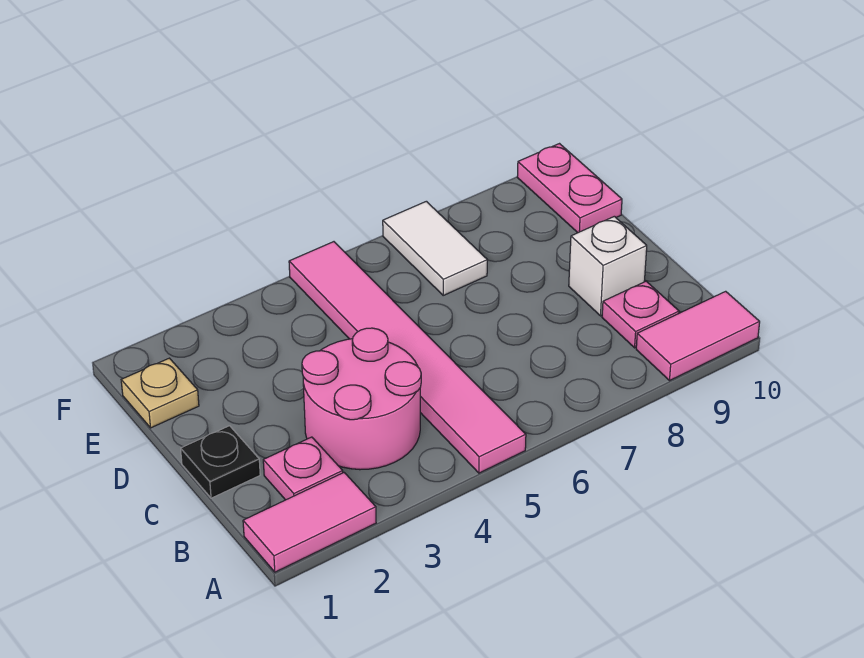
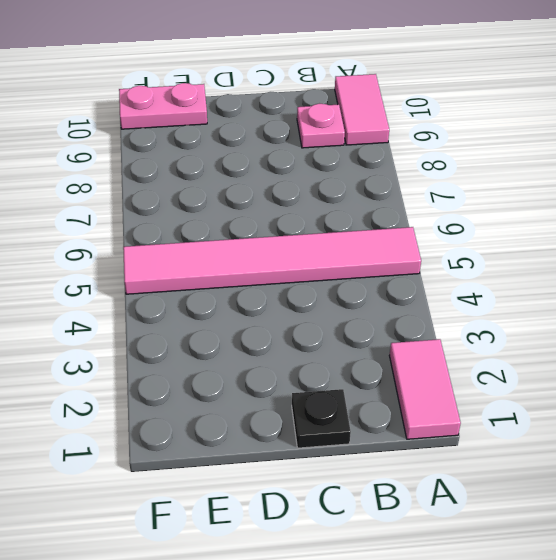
none -> pink 1x1 plate [263,437,343,500]
none -> pink 2x2 round brick [302,328,421,470]

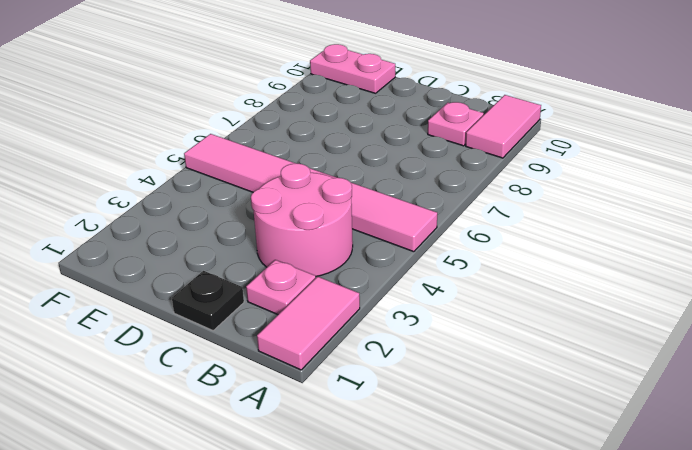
none -> white 1x1 brick [569,216,647,316]
none -> tan 1x1 plate [121,358,199,428]

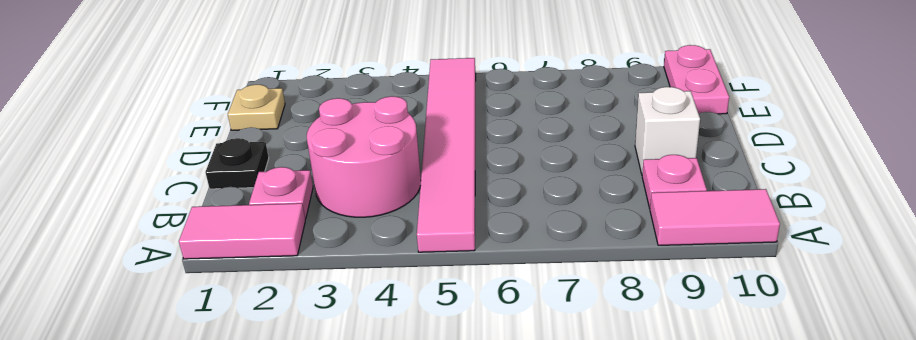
none -> white 1x2 tile [383,201,487,295]

